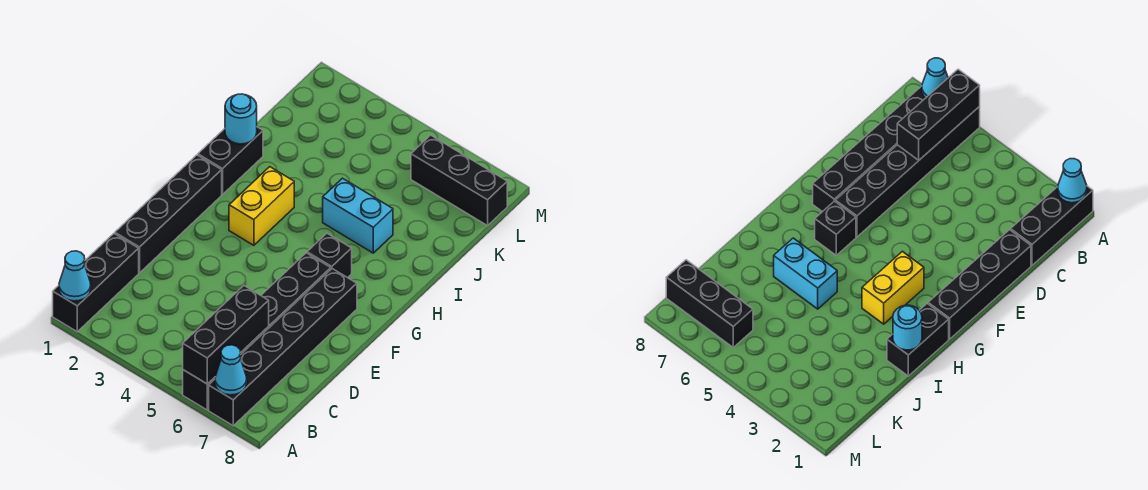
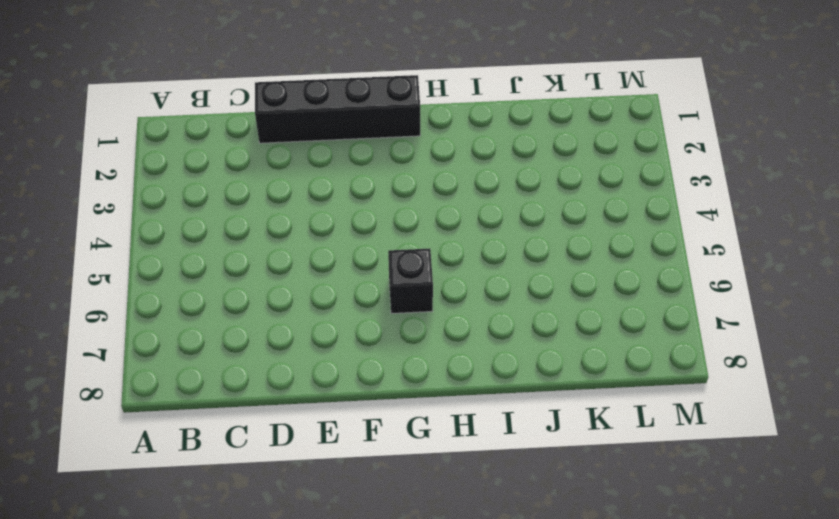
none -> black 1x3 brick [53,234,139,332]
none -> black 1x6 brick [183,253,331,410]
none -> black 1x6 brick [209,269,357,426]

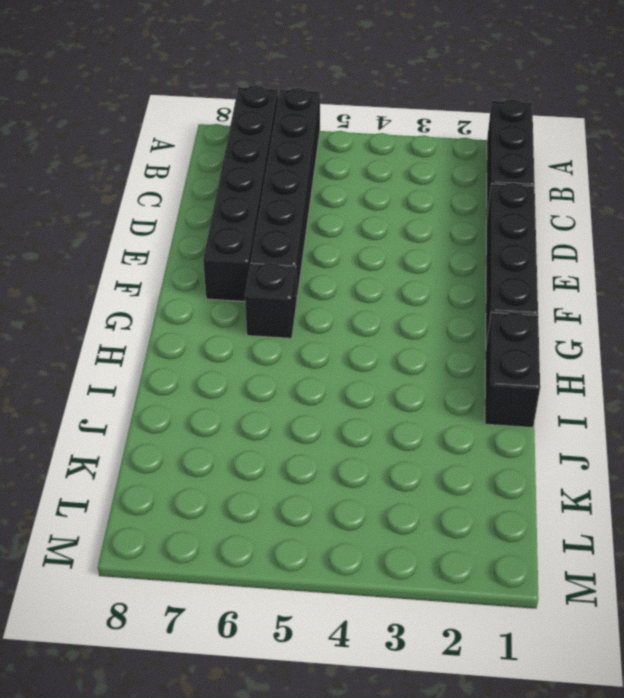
none -> yellow 1x2 brick [229,167,294,245]
none -> cyan 1x2 brick [323,178,393,253]
none -> black 1x3 brick [411,135,507,226]

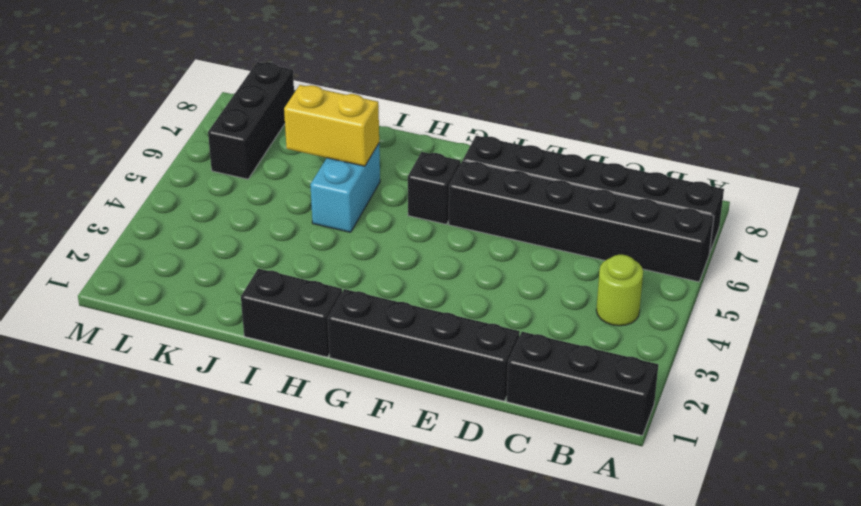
lime 1x1 round brick [596,255,643,326] -> none
yellow 1x2 brick [284,85,379,166] -> yellow 1x2 brick moved to [229,167,294,245]
none -> cyan 1x1 cone [59,251,91,301]
none -> black 1x3 brick [183,286,269,384]
none -> cyan 1x1 cone [215,345,247,395]

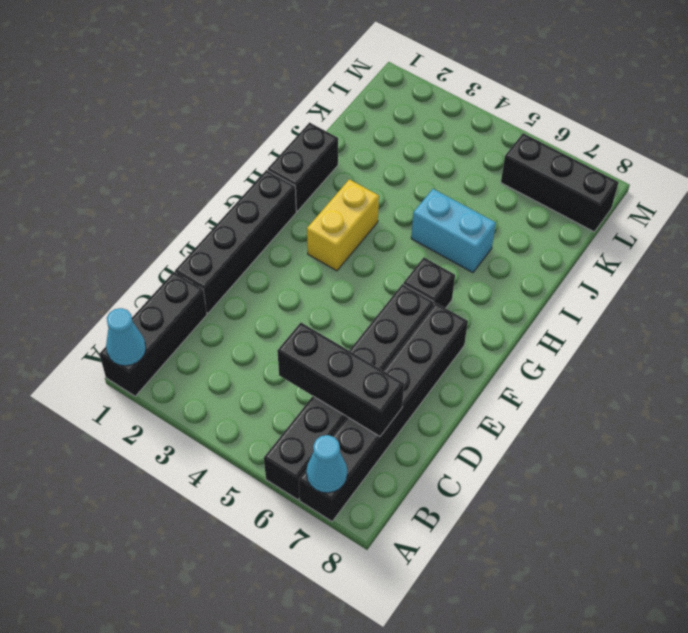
black 1x3 brick [277,323,404,436] -> black 1x3 brick turned to [183,286,269,384]
none -> cyan 1x1 round brick [225,94,257,144]

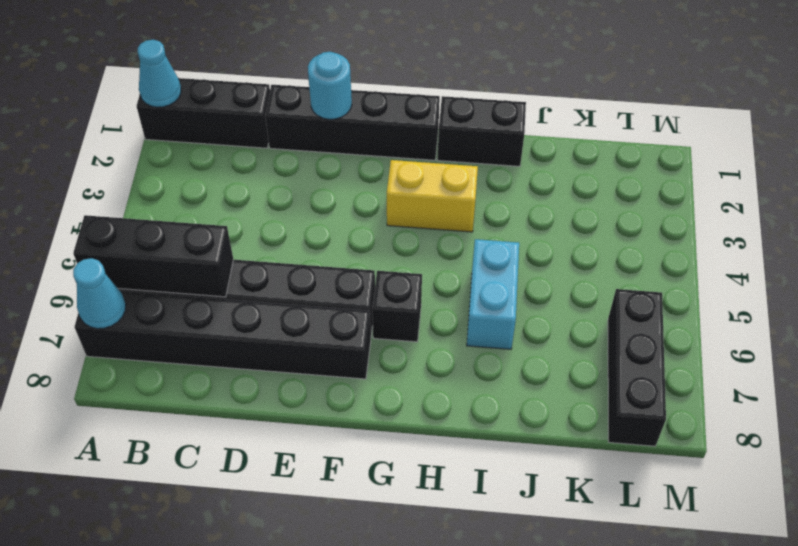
cyan 1x1 round brick [308,52,352,119] -> cyan 1x1 round brick moved to [225,94,257,144]

